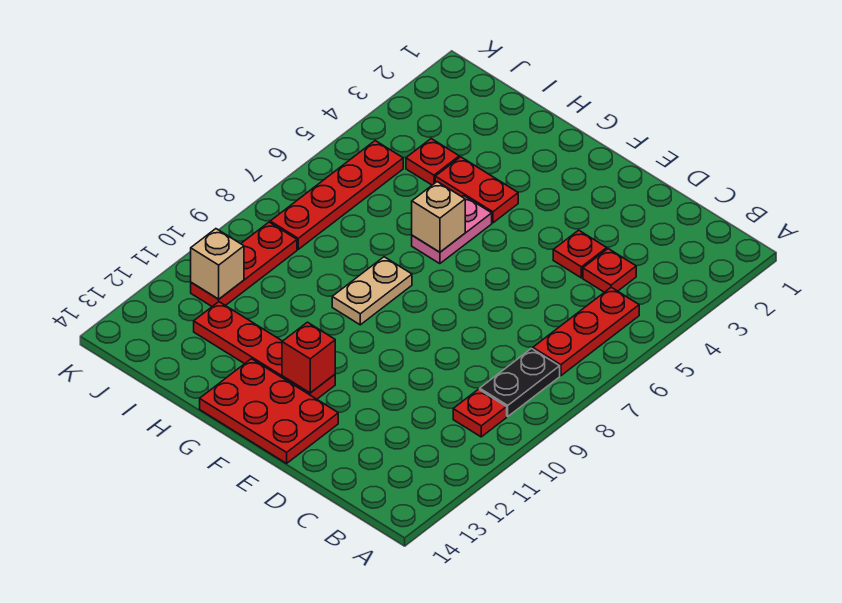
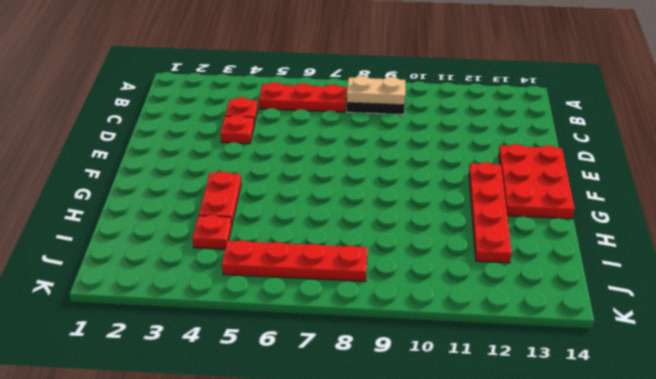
tan 1x2 plate [347,76,405,105] -> tan 1x2 plate moved to [332,257,412,325]
none -> red 1x1 plate [453,389,507,437]
none -> pink 1x2 plate [412,196,492,264]
none -> red 1x3 plate [191,222,297,306]

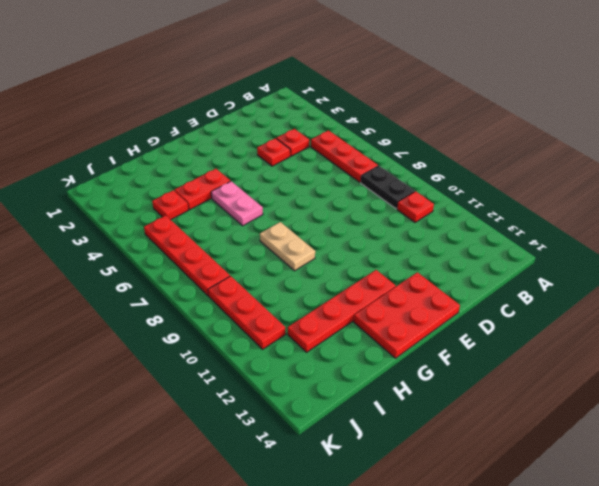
none -> red 1x1 brick [282,322,335,393]
none -> tan 1x1 brick [412,182,465,252]
none -> tan 1x1 brick [191,229,244,299]

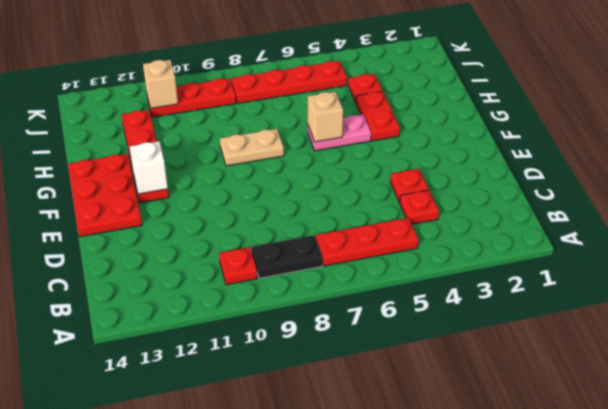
white 1x1 brick [130,141,168,194] -> red 1x1 brick [282,322,335,393]

